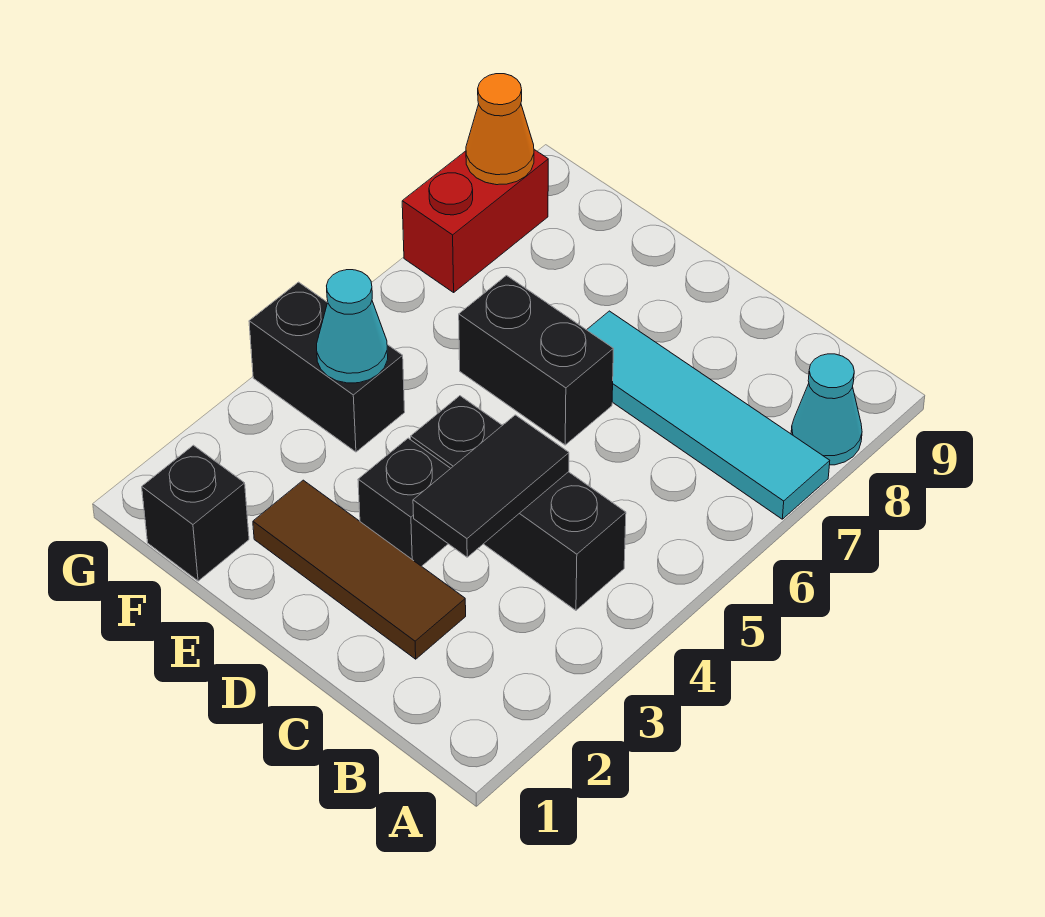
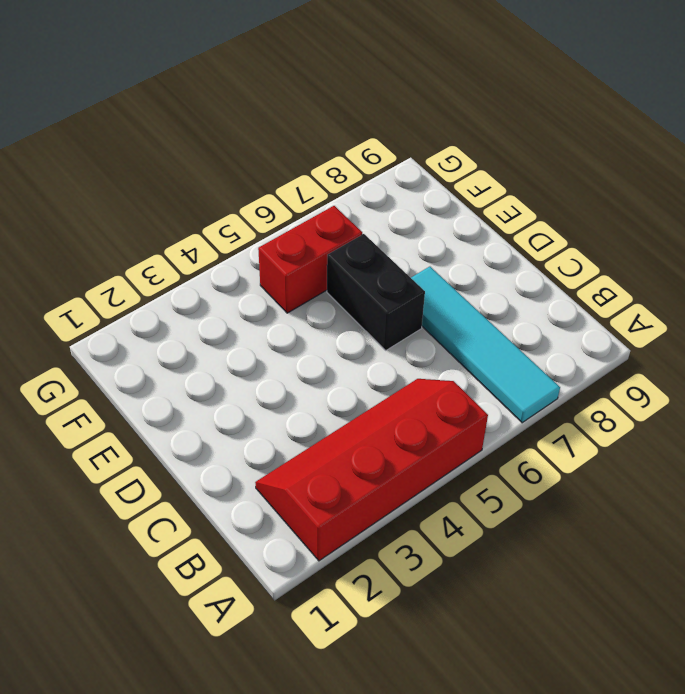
red 2x4 slope [255,379,488,561] -> black 1x3 brick [411,396,626,610]
red 1x2 brick [258,206,362,313] -> red 1x2 brick moved to [402,150,548,292]
none -> cyan 1x1 cone [791,354,862,465]
none -> brown 1x3 tile [253,480,466,659]
none -> black 1x1 brick [358,438,451,566]

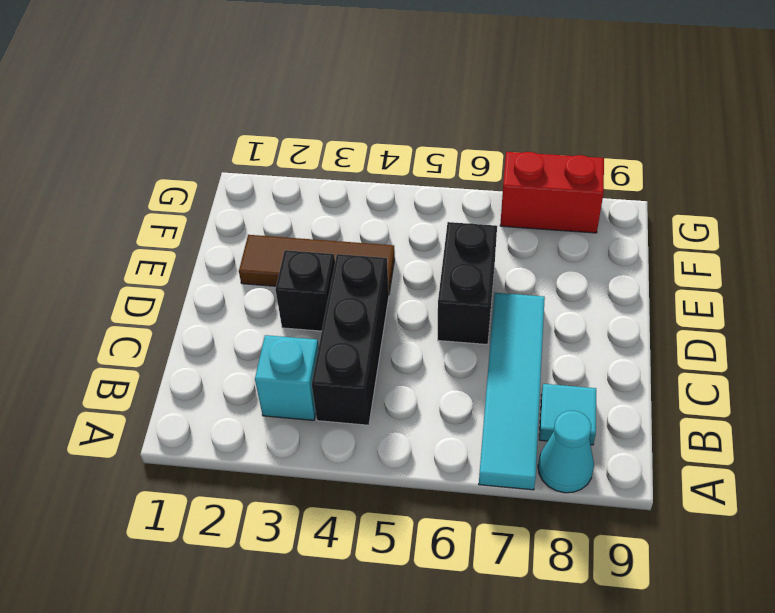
cyan 1x1 brick [255,335,319,420] -> none
cyan 1x1 tile [539,384,596,445] -> none
brown 1x3 tile [239,235,395,292] -> brown 1x3 tile turned to [253,480,466,659]
none -> black 1x1 brick [142,445,249,581]
none -> black 1x2 brick [249,282,405,452]
none -> black 1x2 tile [413,415,569,557]

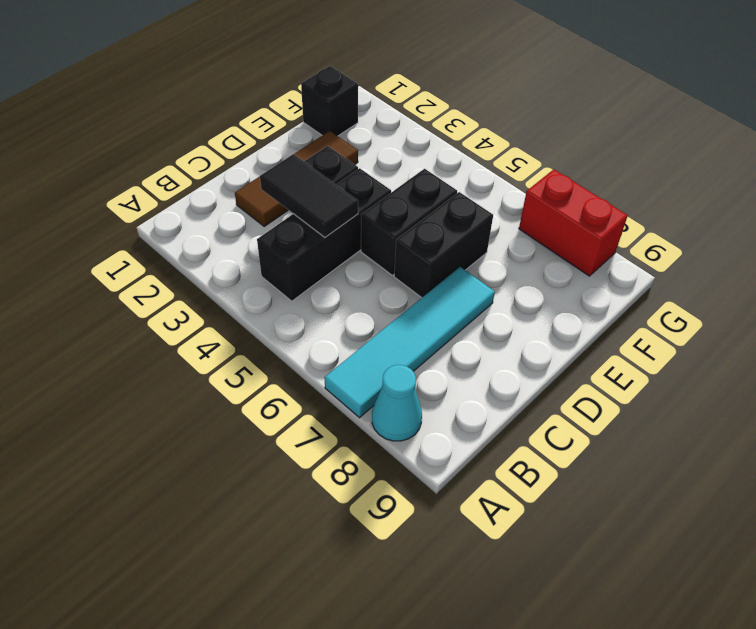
black 1x2 brick [361,169,457,276] -> black 1x2 brick moved to [249,282,405,452]
none -> cyan 1x1 cone [317,270,388,383]
none -> orange 1x1 cone [466,74,534,185]

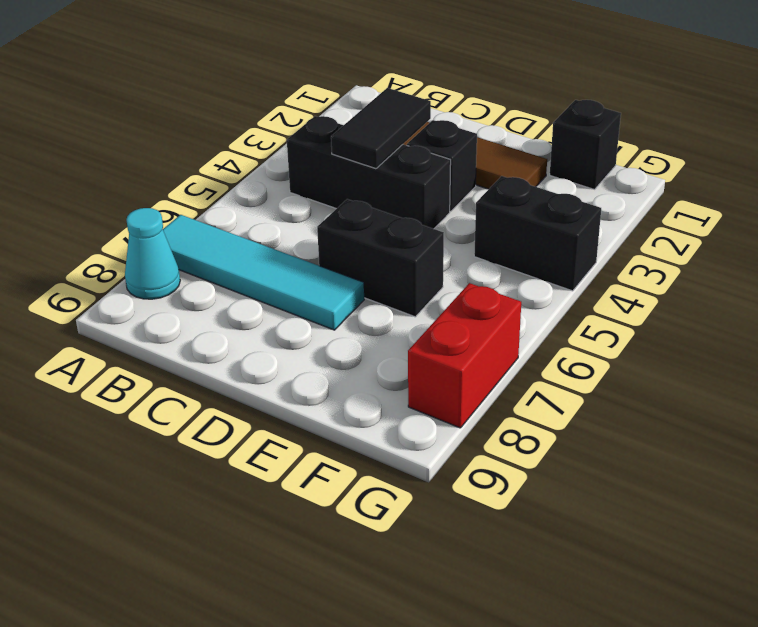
none -> cyan 1x1 cone [317,270,388,383]
none -> orange 1x1 cone [466,74,534,185]

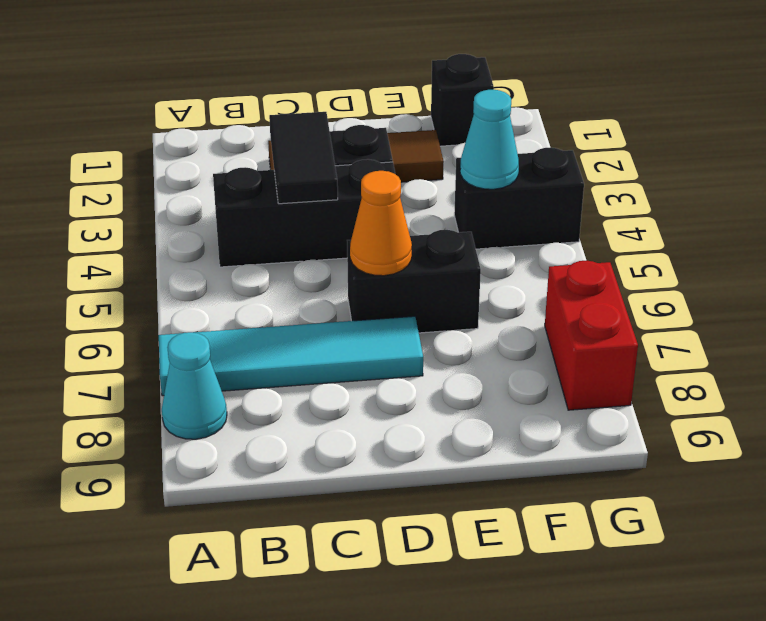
orange 1x1 cone [350,171,412,276] -> orange 1x1 cone moved to [466,74,534,185]

